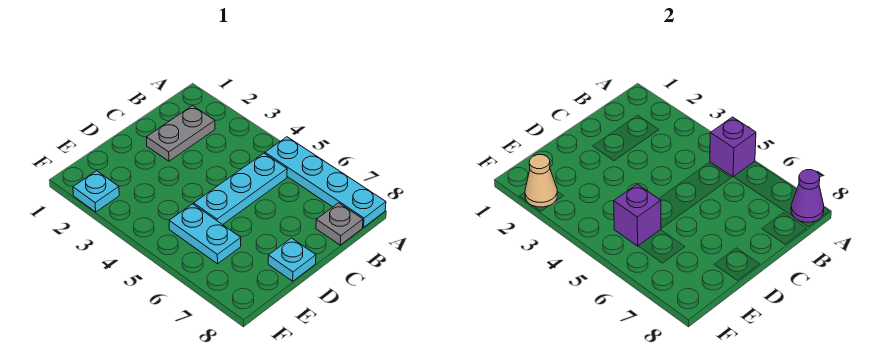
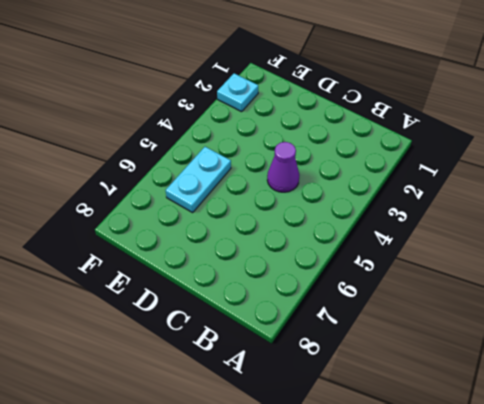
purple 1x1 cone [267,142,299,192] -> purple 1x1 cone moved to [791,170,824,222]
none -> cyan 1x4 plate [265,137,386,227]
none -> grey 1x2 plate [146,106,215,161]

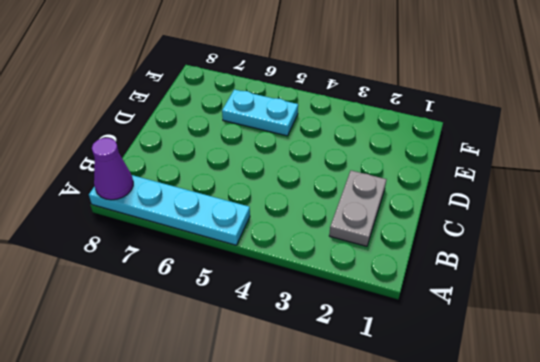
none -> cyan 1x3 plate [194,153,287,225]
none -> grey 1x1 plate [316,203,363,245]

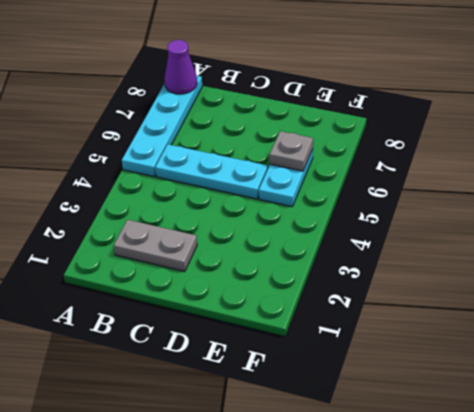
grey 1x1 plate [270,131,313,171] -> grey 1x1 plate moved to [316,203,363,245]
none -> cyan 1x1 plate [268,238,316,281]
none -> cyan 1x1 plate [73,171,119,212]

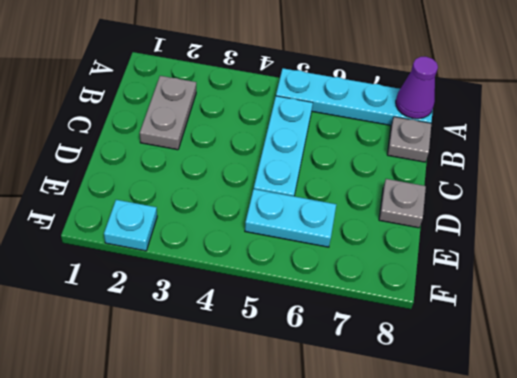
grey 1x1 plate [379,179,426,228] -> cyan 1x1 plate [268,238,316,281]
none -> purple 1x1 brick [710,117,756,177]
none -> purple 1x1 brick [614,184,661,246]

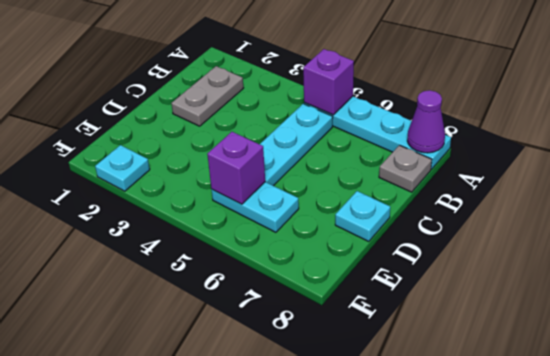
none -> tan 1x1 cone [525,155,557,207]

